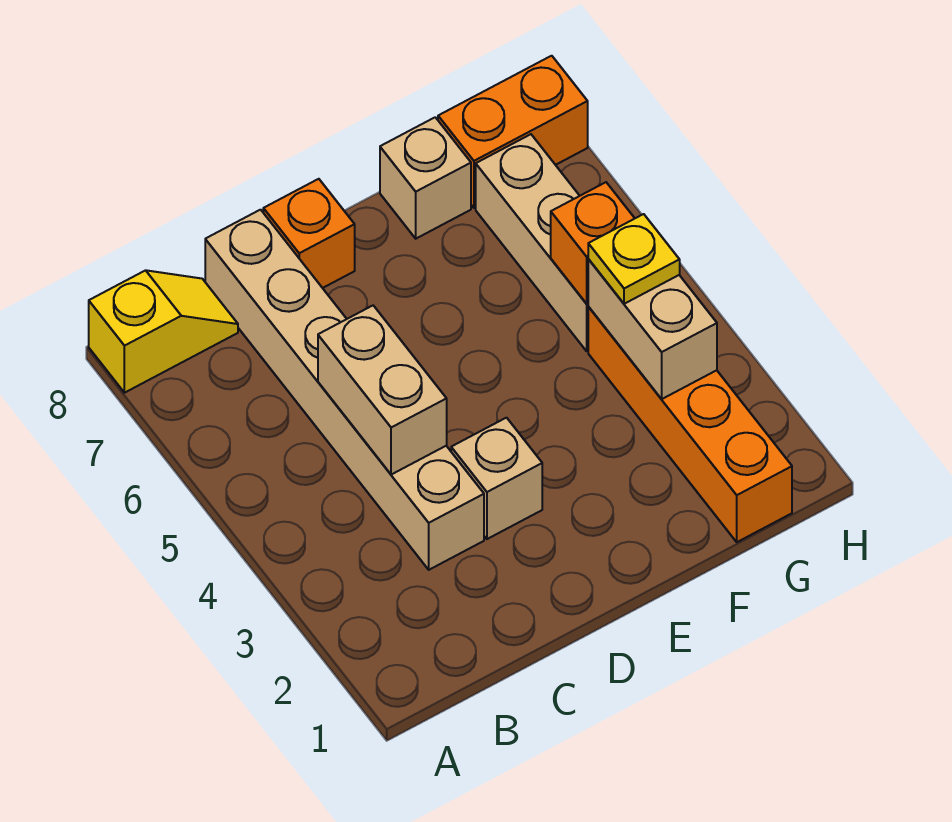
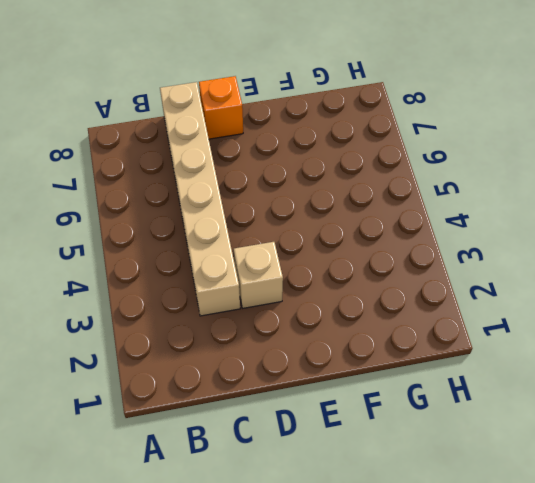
none -> yellow 1x2 slope [89,270,238,393]
none -> tan 1x1 brick [380,117,471,239]
none -> orange 1x4 brick [588,307,792,542]

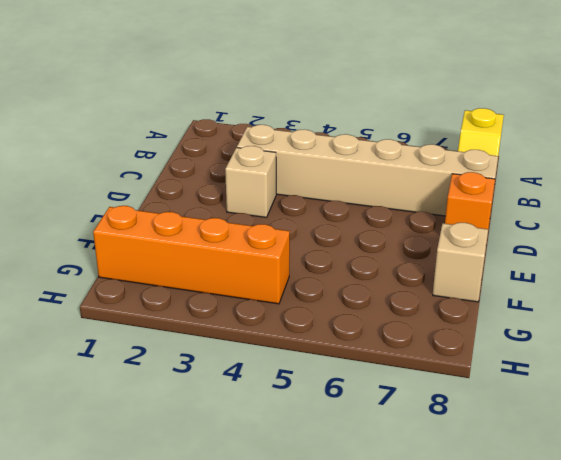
none -> tan 1x3 brick [476,134,589,351]
none -> orange 1x2 brick [438,56,588,208]
none -> tan 1x2 brick [318,306,447,475]

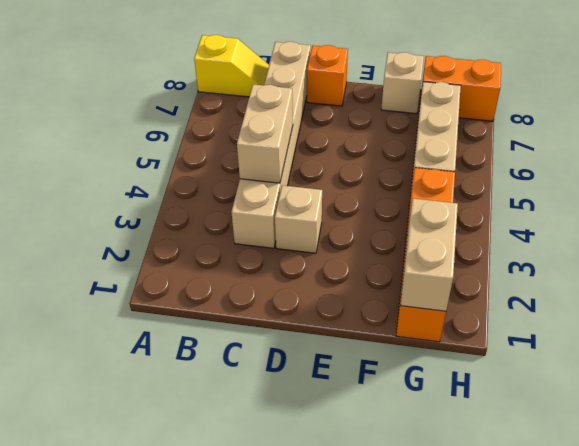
tan 1x2 brick [400,199,458,311] -> tan 1x2 brick moved to [588,259,717,399]
none -> orange 1x1 brick [551,182,635,303]
none -> yellow 1x1 plate [588,214,680,304]

